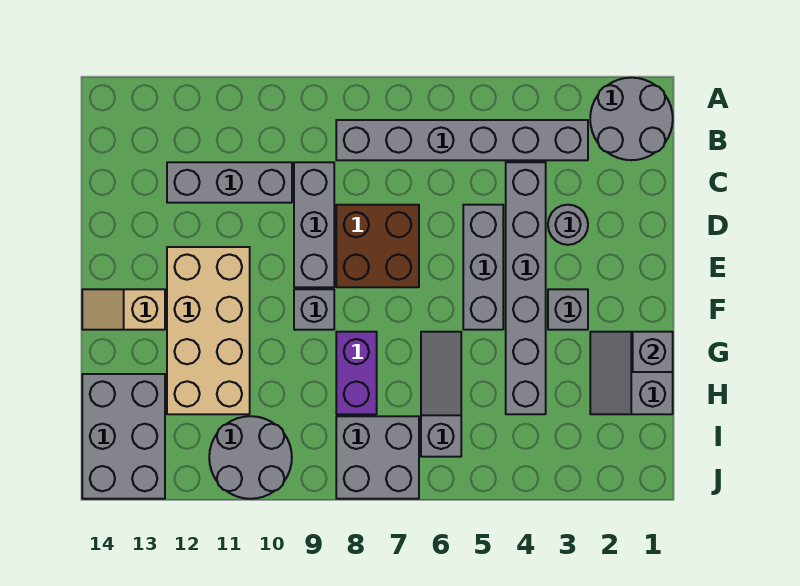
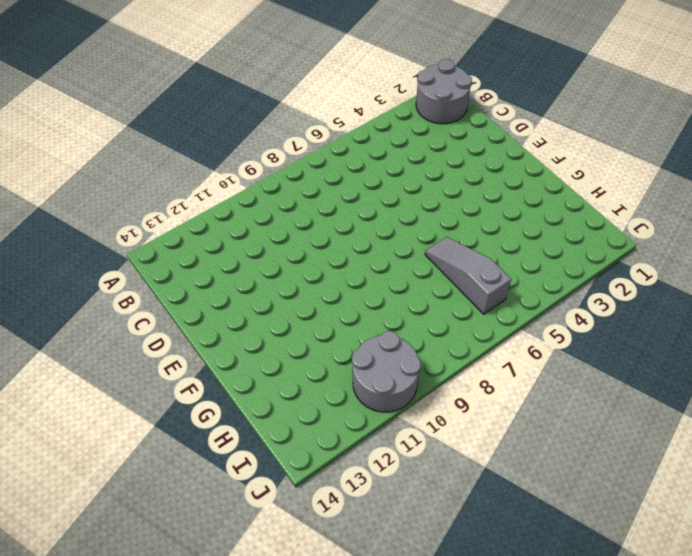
none -> grey 1x6 brick [336,120,588,160]
none -> grey 1x6 brick [506,162,546,414]
none -> grey 1x3 brick [294,162,334,287]

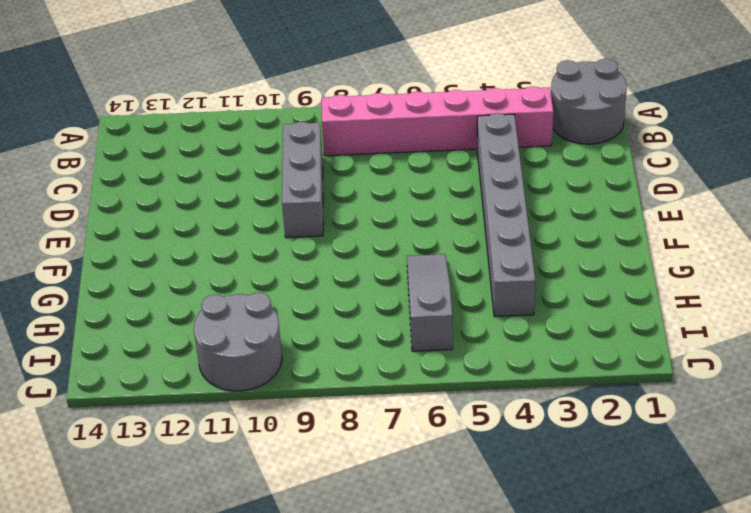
pink 1x6 brick [322,86,553,156] -> grey 1x6 brick [336,120,588,160]
none -> grey 1x3 brick [167,162,292,203]
none -> grey 1x1 round brick [548,205,588,245]
none -> grey 1x3 brick [463,205,503,330]

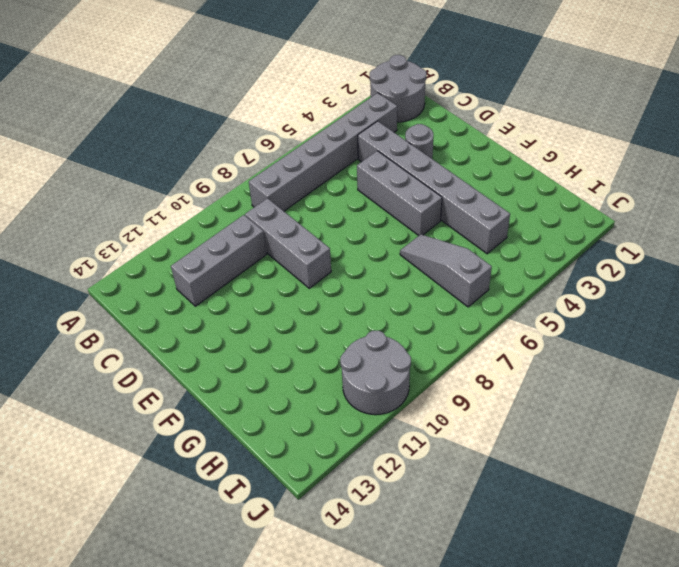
none -> brown 2x2 brick [336,205,419,287]
none -> tan 2x4 brick [167,247,250,414]
none -> grey 1x1 brick [548,289,588,330]

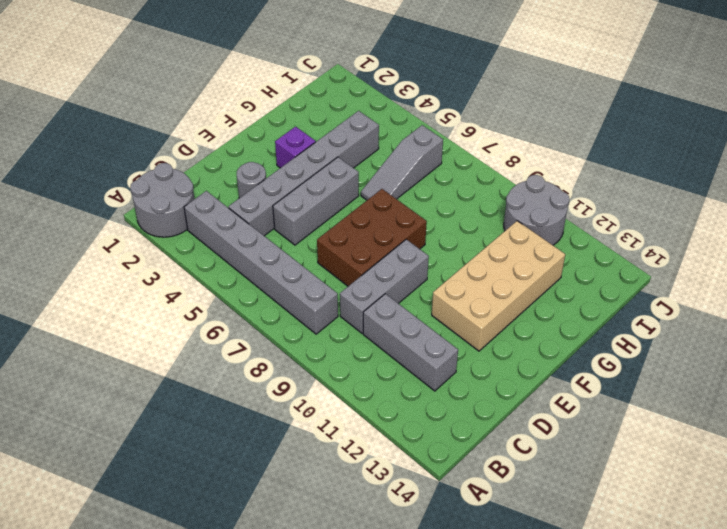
brown 2x3 brick [317,189,427,286] -> brown 2x2 brick [336,205,419,287]
purple 1x1 brick [275,127,316,168] -> grey 1x1 brick [548,289,588,330]
none -> grey 1x1 brick [294,289,334,330]
none -> tan 1x2 slope [82,289,165,330]
none -> grey 2x2 slope [590,332,673,414]

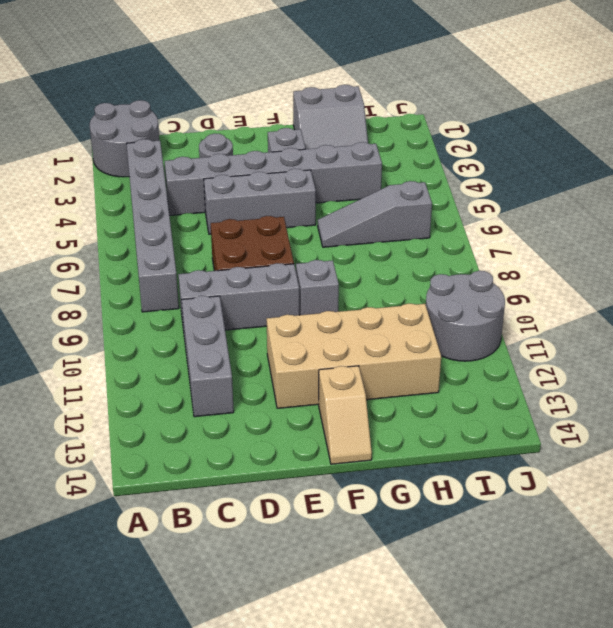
none -> purple 1x2 brick [336,332,377,414]
none -> grey 2x3 brick [82,374,165,499]
none -> grey 2x2 brick [336,416,419,499]

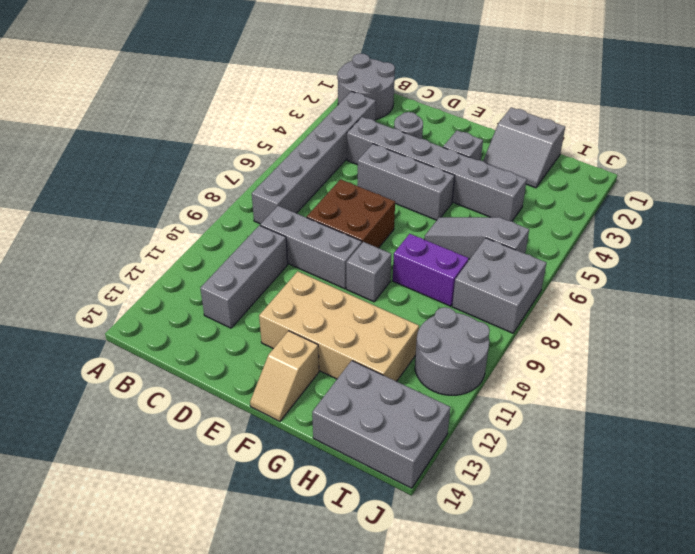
none -> grey 1x1 brick [633,332,673,372]

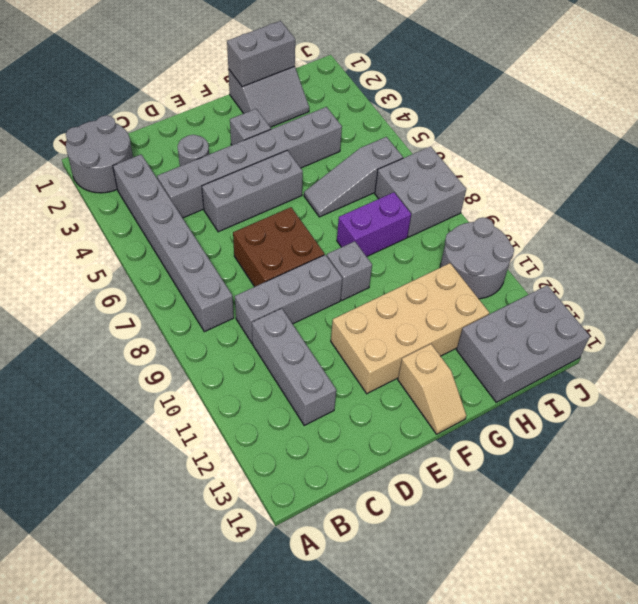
grey 1x2 brick [227,21,295,87] -> grey 1x1 brick [633,332,673,372]

